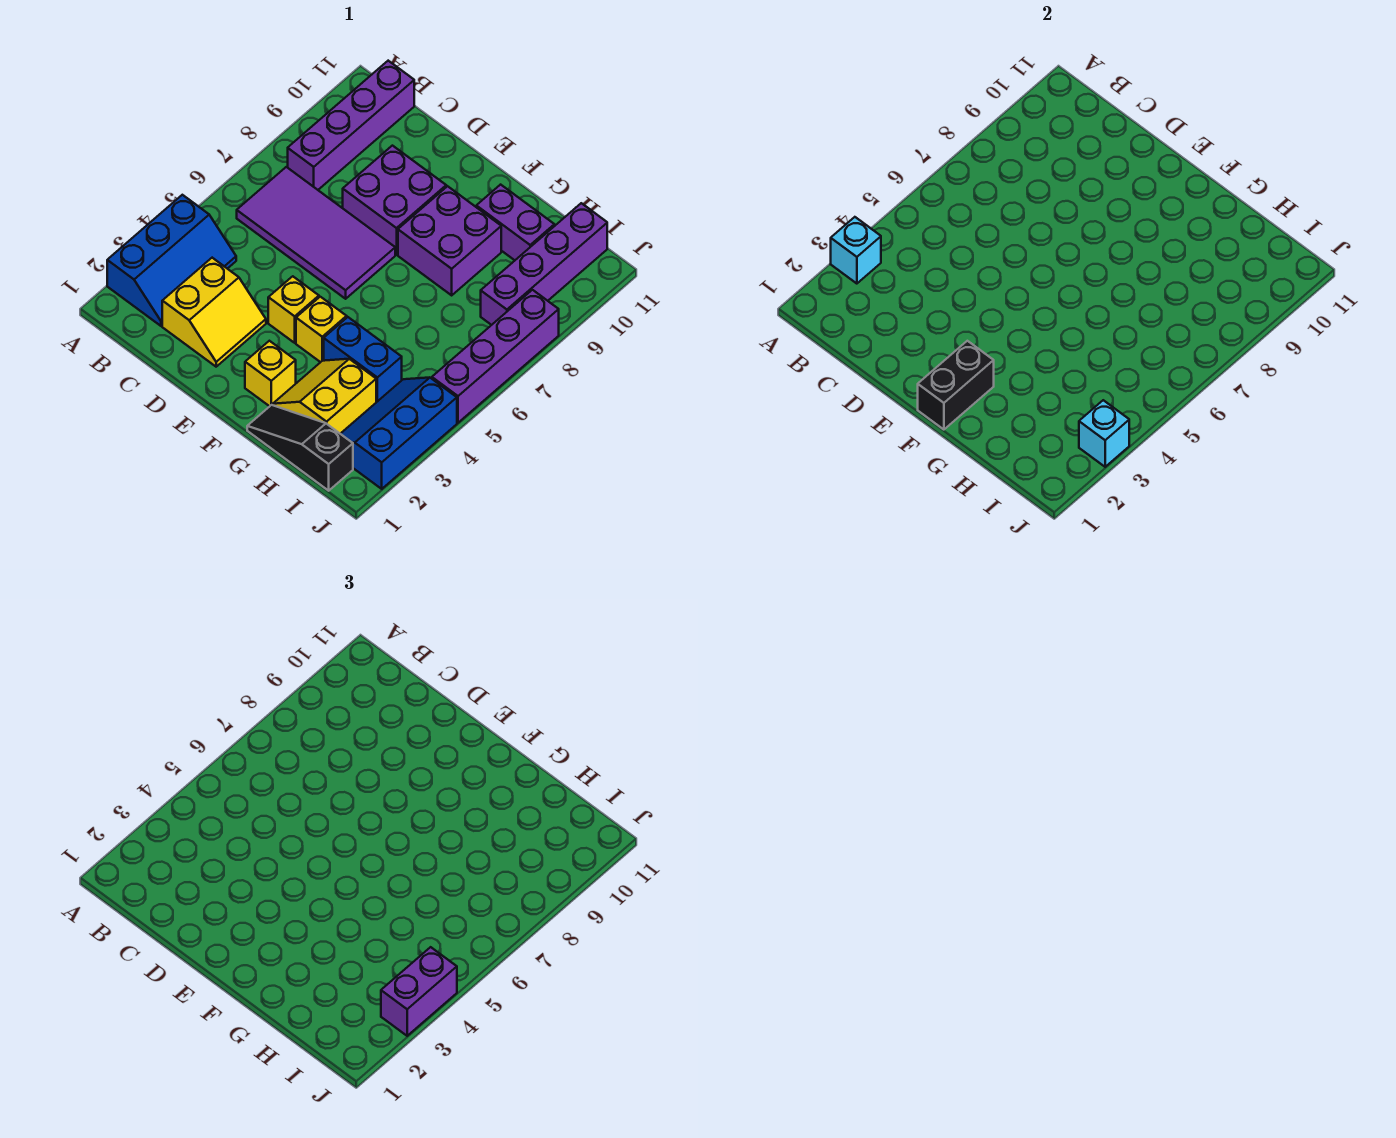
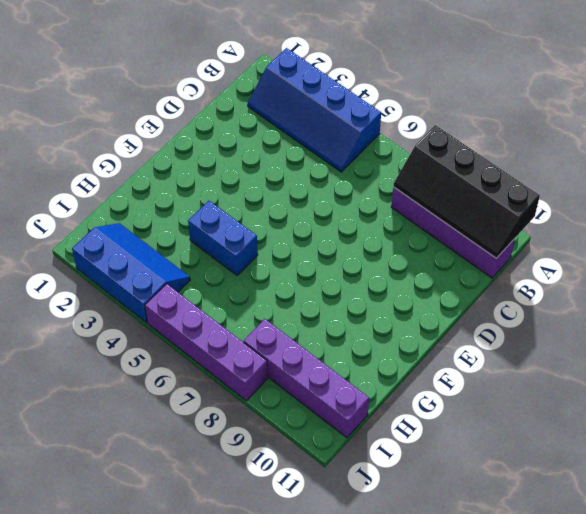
blue 2x4 slope [248,48,381,172] -> blue 2x3 slope [107,195,236,326]
black 2x4 slope [393,125,540,258] -> none
blue 1x2 brick [188,201,258,275] -> blue 1x2 brick turned to [324,317,402,402]
none -> purple 2x4 tile [237,167,395,299]
none -> yellow 2x2 slope [162,258,266,367]
none -> purple 2x2 brick [343,146,446,255]

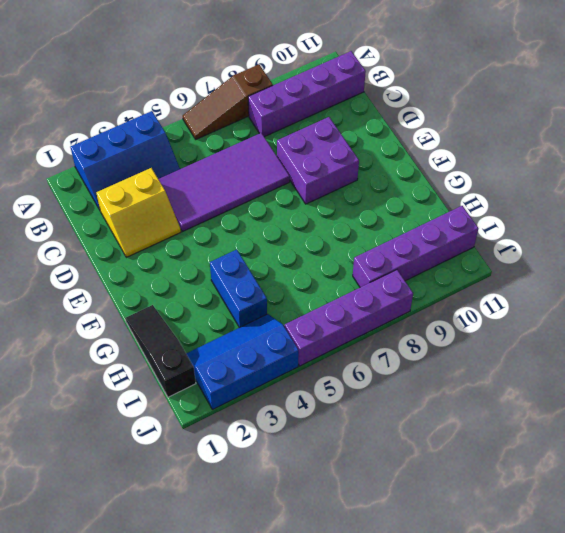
brown 1x3 slope [183,65,273,139] -> none
purple 2x4 tile [159,133,290,232] -> purple 2x4 tile turned to [237,167,395,299]
none -> yellow 1x1 brick [268,276,319,343]
none -> yellow 1x1 brick [245,341,296,406]
none -> yellow 1x1 brick [296,297,347,362]

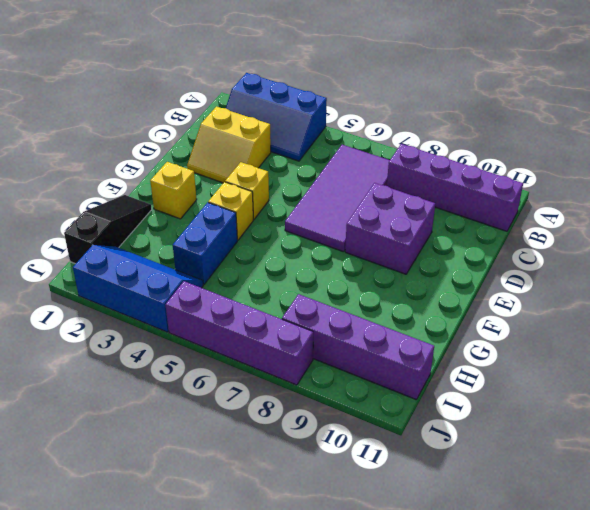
none -> purple 2x2 brick [398,186,501,295]
none -> yellow 2x2 slope [273,359,376,434]
none -> purple 1x2 brick [476,185,554,260]

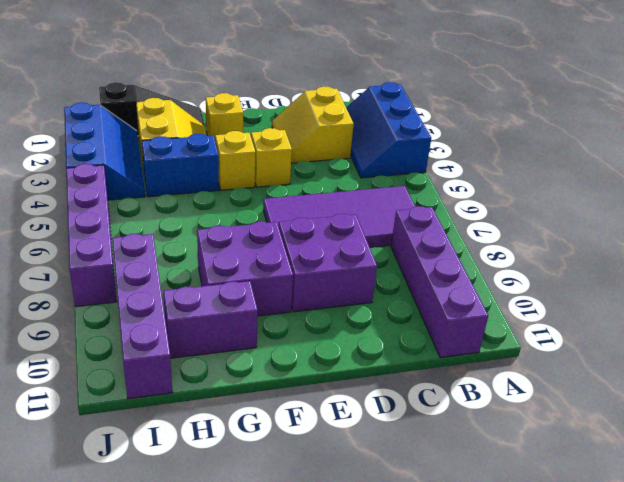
none -> cyan 1x1 brick [831,217,881,284]
none -> black 1x2 brick [918,341,994,430]
none -> cyan 1x1 brick [1079,400,1129,467]

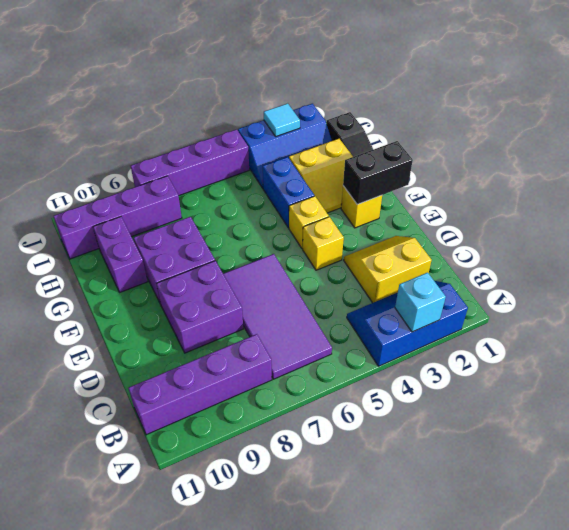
cyan 1x1 tile [264,103,300,136] -> cyan 1x1 brick [1079,400,1129,467]
none -> purple 1x2 brick [381,947,457,1036]

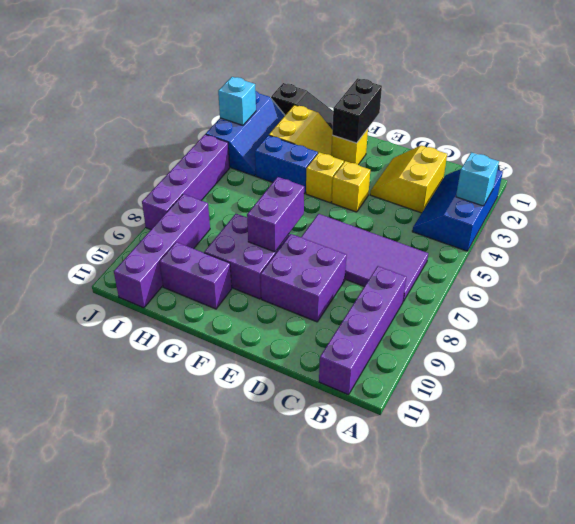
purple 1x2 brick [247,177,304,252] -> purple 1x2 brick moved to [381,947,457,1036]

